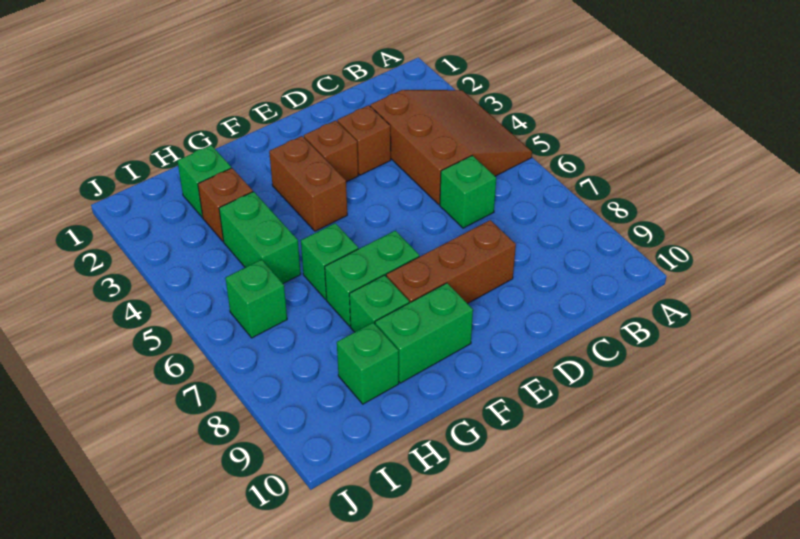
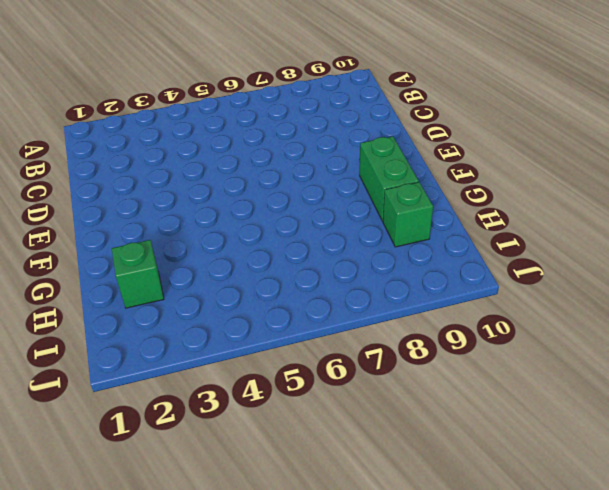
none -> brown 3x3 slope [370,90,532,204]
none -> green 1x1 brick [440,156,496,228]
none -> brown 1x1 brick [337,105,391,175]

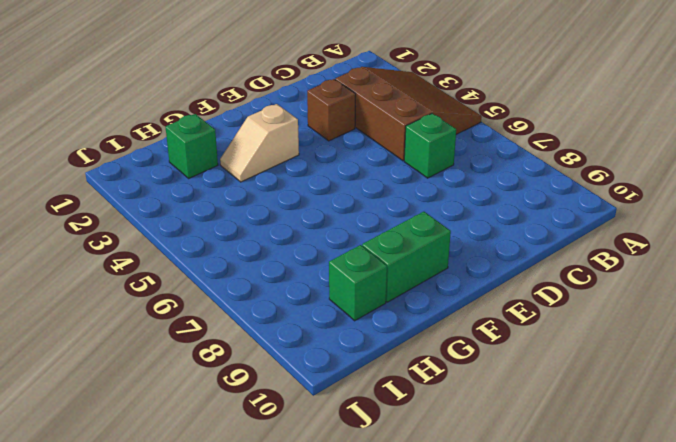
tan 1x2 slope [220,104,299,182] -> brown 1x2 brick [269,136,347,231]
none -> brown 1x3 brick [386,220,516,304]
none -> brown 1x1 brick [304,120,358,182]
none -> green 1x2 brick [325,231,419,326]

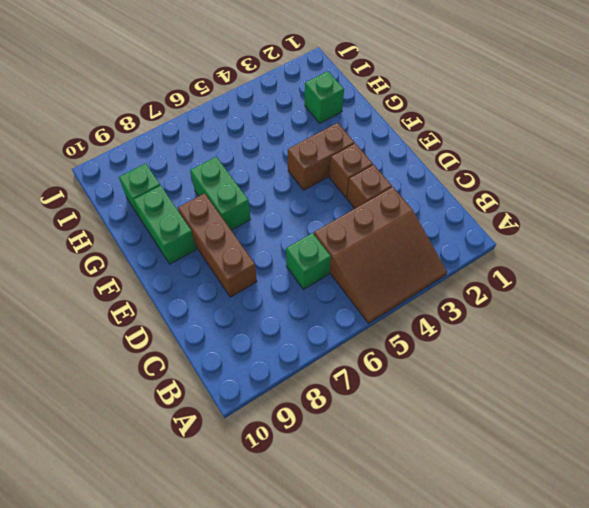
none -> green 1x1 brick [301,223,358,299]
none -> green 1x1 brick [349,275,409,332]
none -> brown 1x1 brick [198,168,253,241]

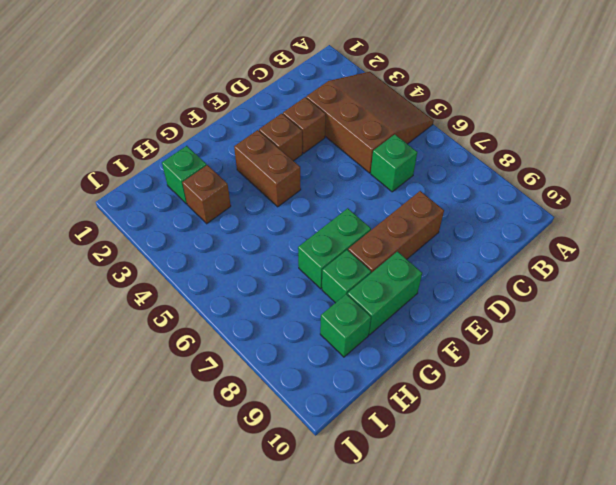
none -> green 1x1 brick [301,223,358,299]
none -> green 1x2 brick [219,192,301,283]
none -> green 1x1 brick [225,260,287,338]

